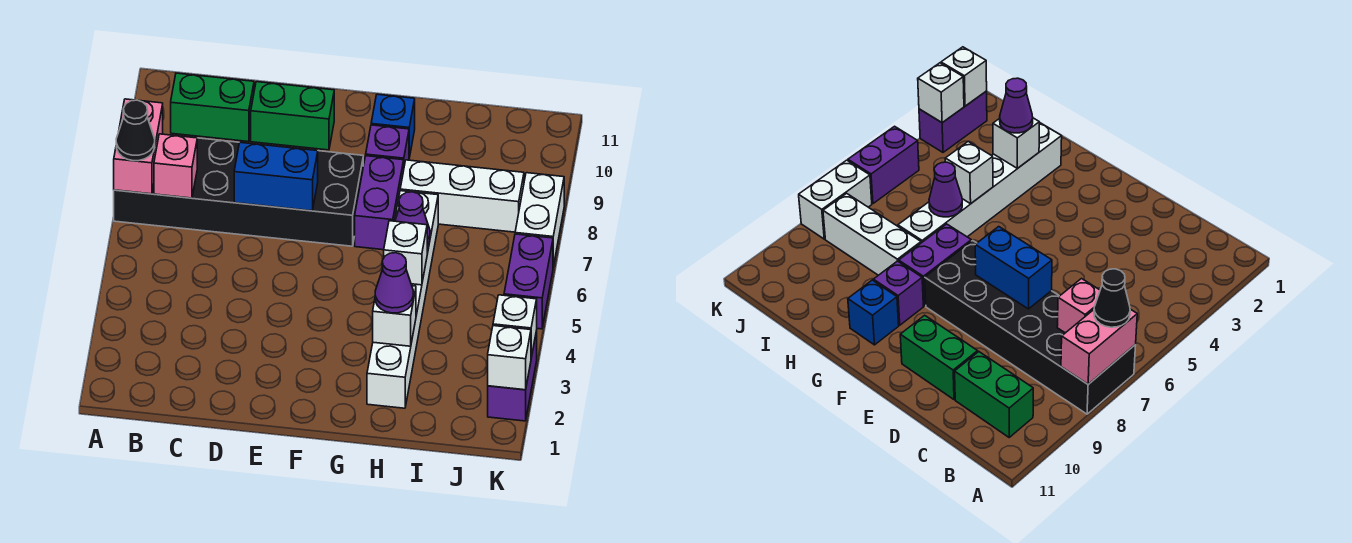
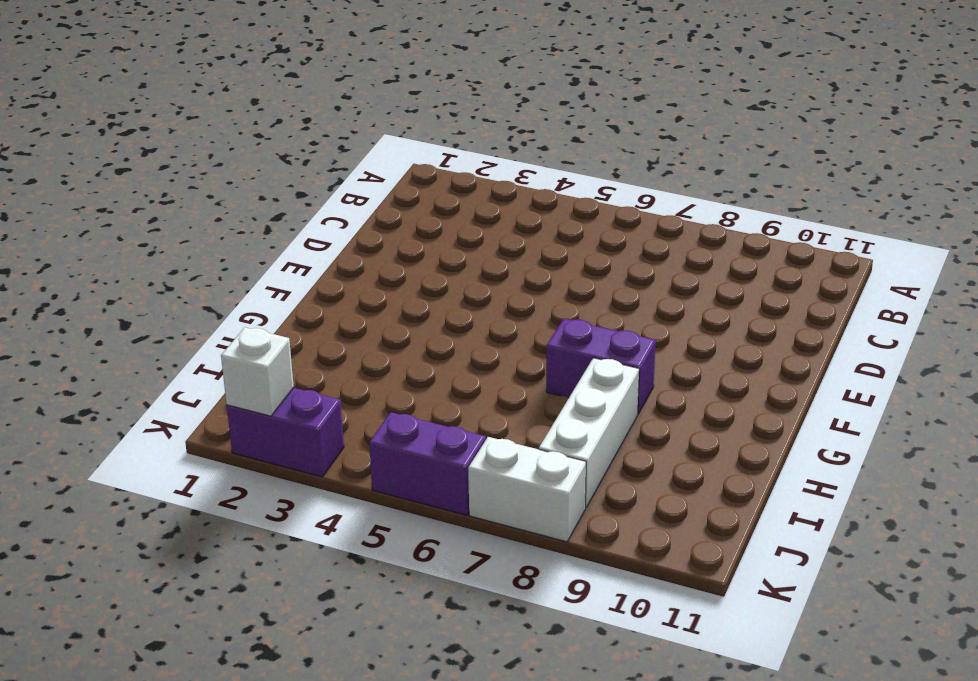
none -> black 2x6 brick [114,138,363,246]
none -> green 1x2 brick [171,73,254,142]
none -> green 1x2 brick [251,82,334,150]

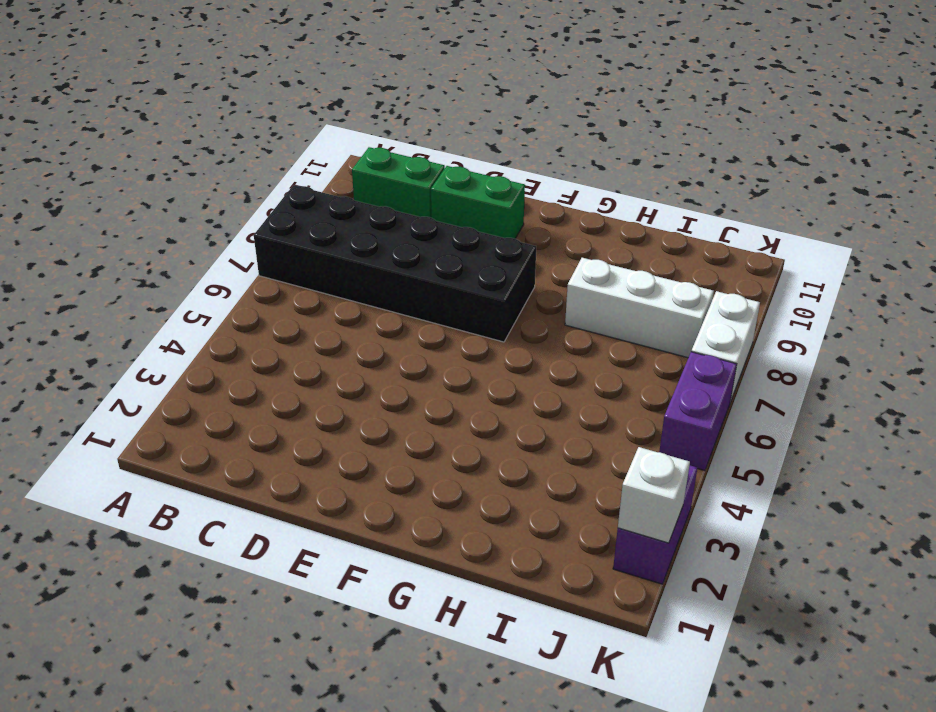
none -> purple 1x2 brick [355,156,404,250]
none -> purple 1x1 brick [366,125,409,166]
none -> blue 1x1 brick [371,94,415,158]

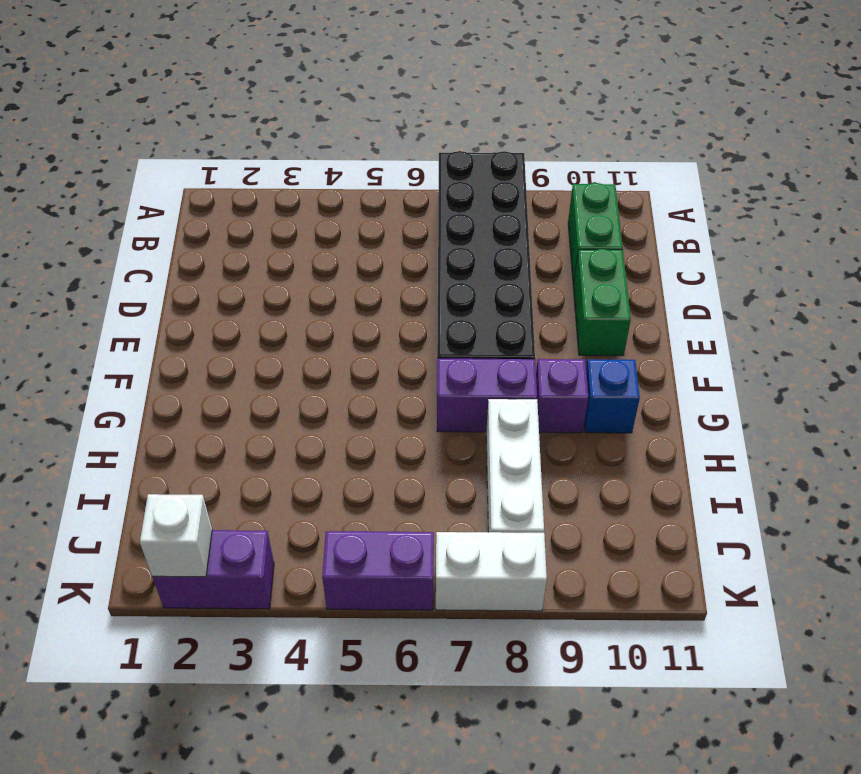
none -> white 1x6 brick [367,191,438,408]
none -> pink 1x2 brick [114,99,163,194]
none -> pink 1x1 brick [154,134,197,198]

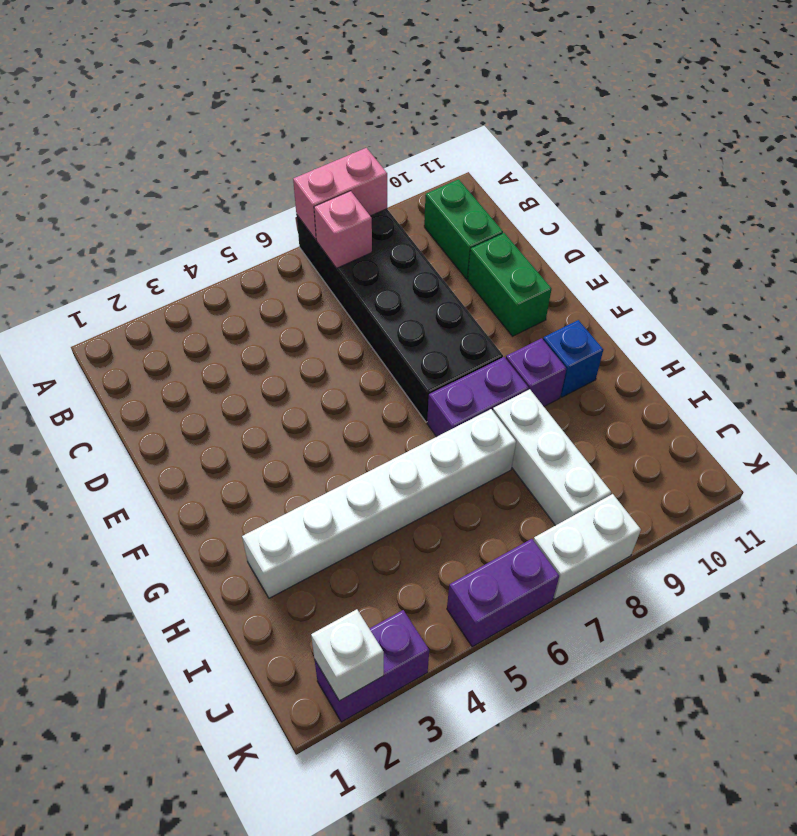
none -> blue 1x2 brick [234,142,318,211]
none -> white 1x1 brick [373,286,416,346]
none -> white 1x1 brick [384,221,427,285]

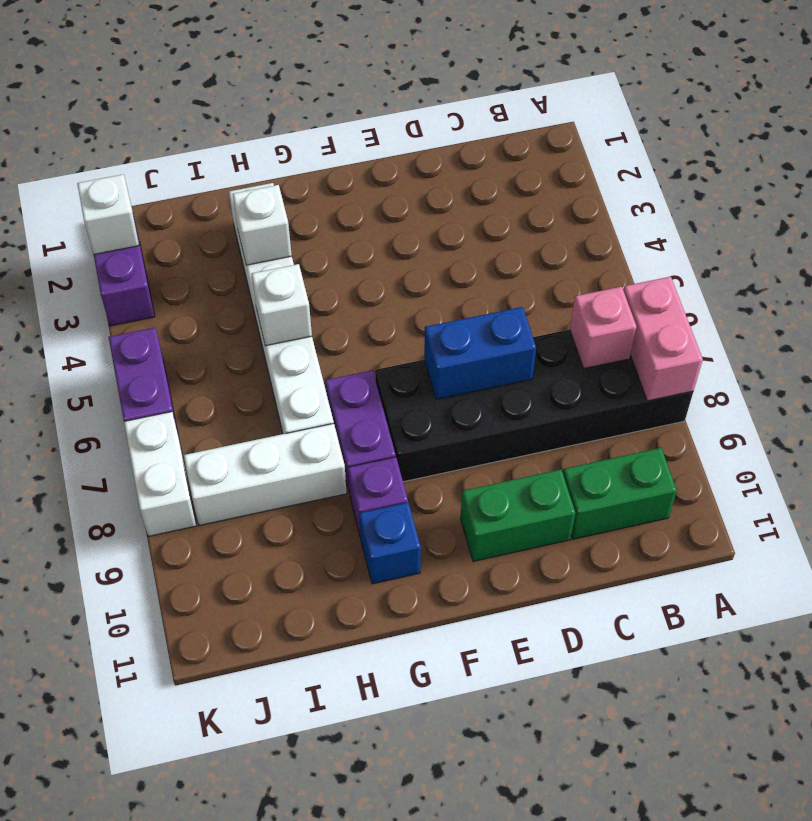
none -> purple 1x1 cone [395,192,430,245]
none -> white 1x1 brick [493,295,537,357]
none -> black 1x1 cone [116,100,155,161]

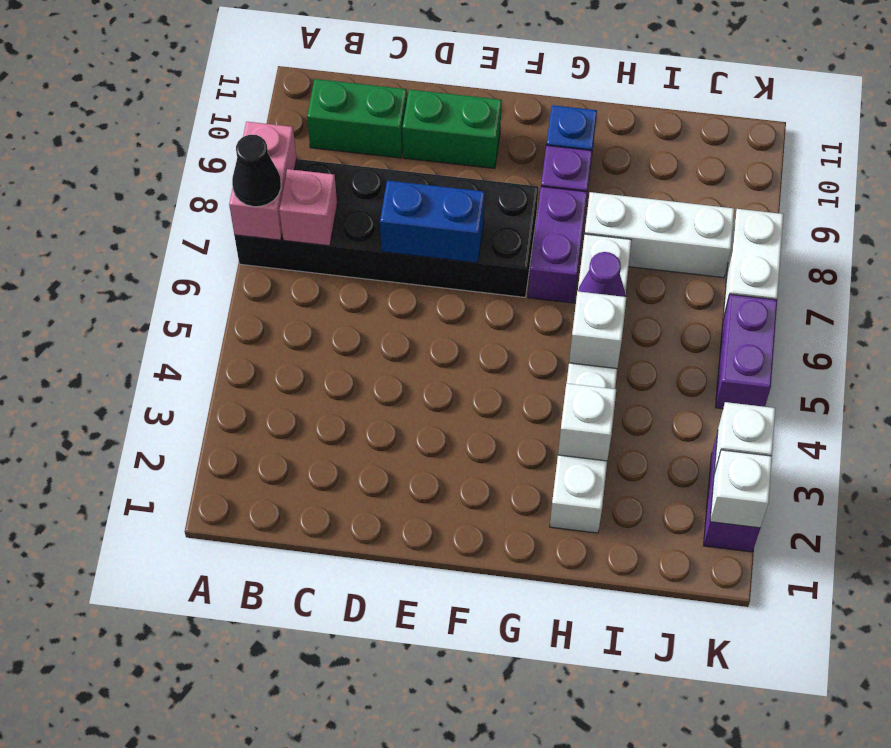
none -> purple 1x1 cone [375,253,413,313]

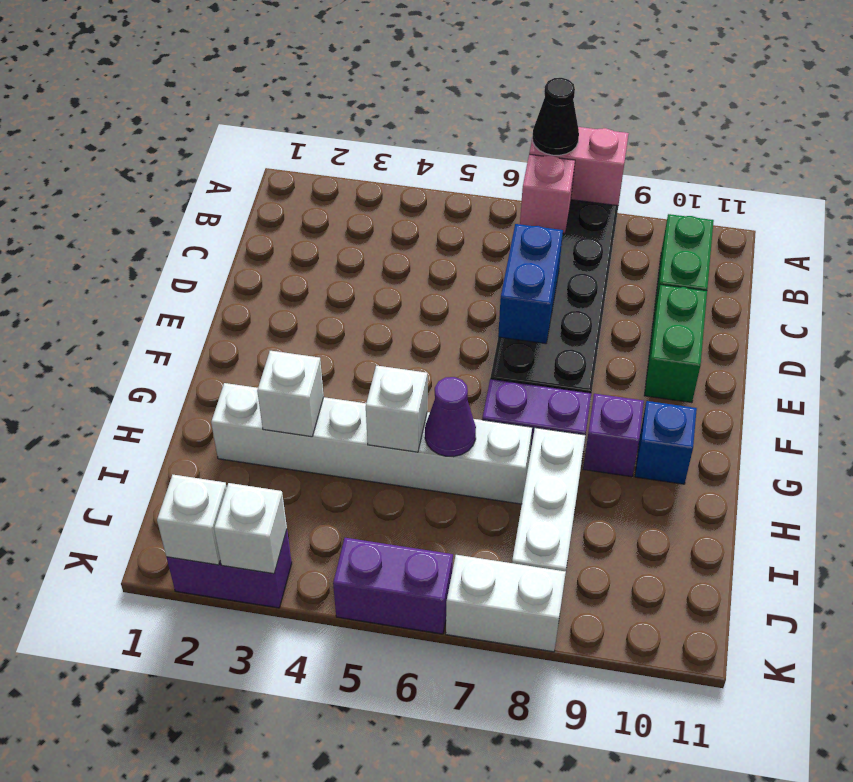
none -> purple 1x1 cone [375,253,413,313]

